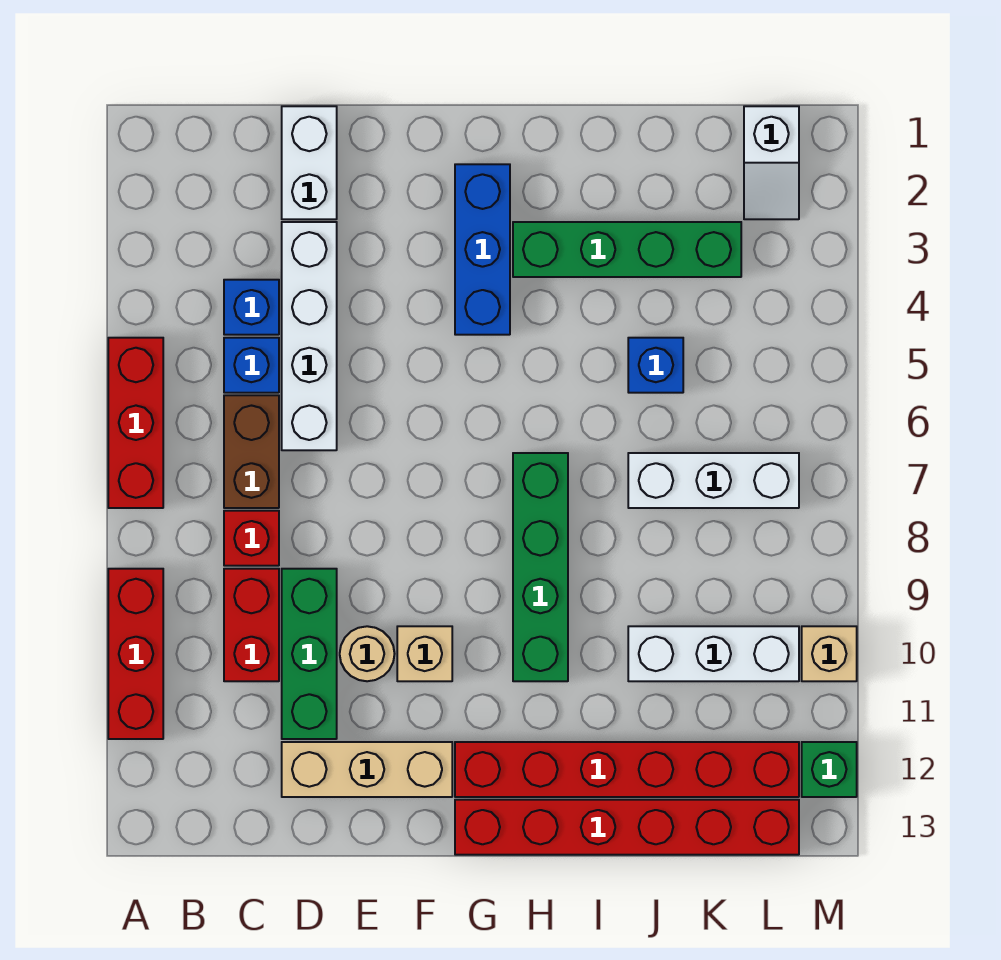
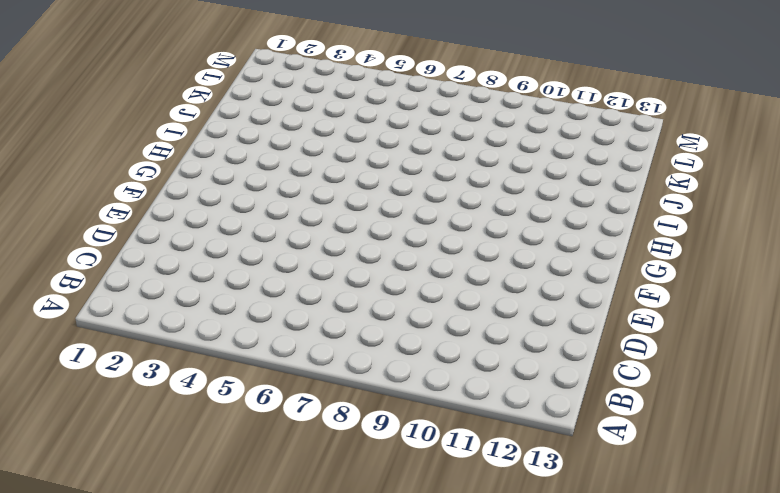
none -> red 1x3 brick [108,338,163,508]
none -> red 1x3 brick [108,569,163,739]
none -> blue 1x1 brick [224,280,279,335]

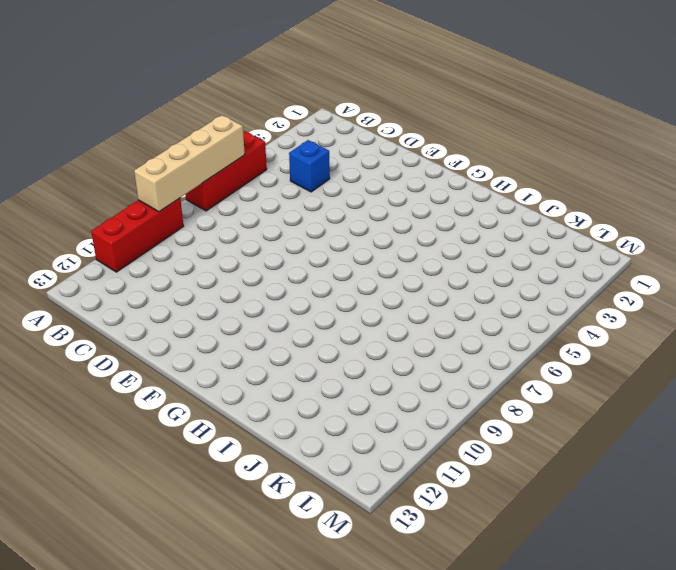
tan 1x4 brick [134,115,245,212] -> none
none -> blue 1x1 brick [224,338,279,393]
none -> brown 1x2 brick [224,395,279,508]
none -> red 1x1 brick [224,511,279,566]

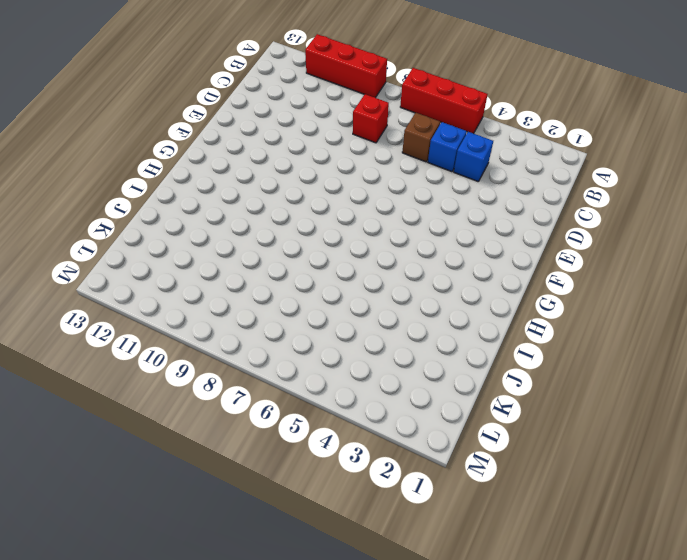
brown 1x1 brick [402,113,440,162] -> brown 1x2 brick [224,395,279,508]
none -> red 1x2 brick [224,569,279,681]
none -> white 1x2 brick [282,106,337,219]
none -> white 1x4 brick [282,222,337,450]

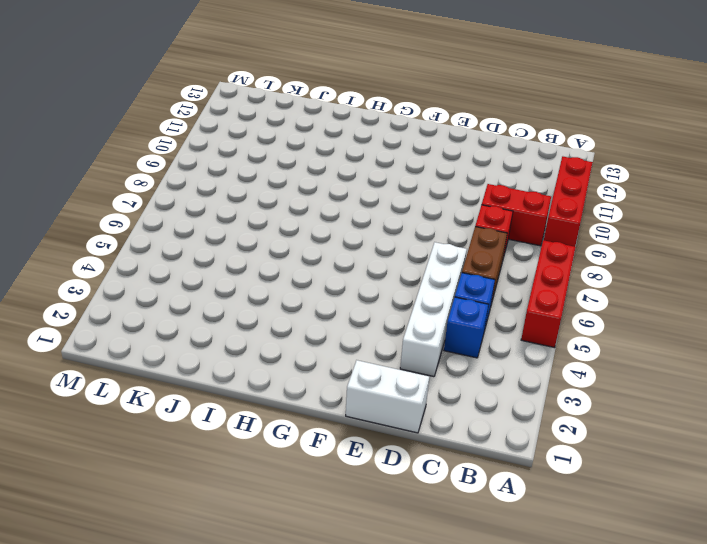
red 1x2 brick [482,184,551,246] -> red 1x2 brick turned to [224,569,279,681]
white 1x2 brick [346,360,429,433] -> white 1x2 brick turned to [282,106,337,219]
none -> green 1x3 brick [282,569,337,739]
none -> tan 1x3 brick [282,742,452,797]
none -> tan 1x1 round brick [340,626,395,681]

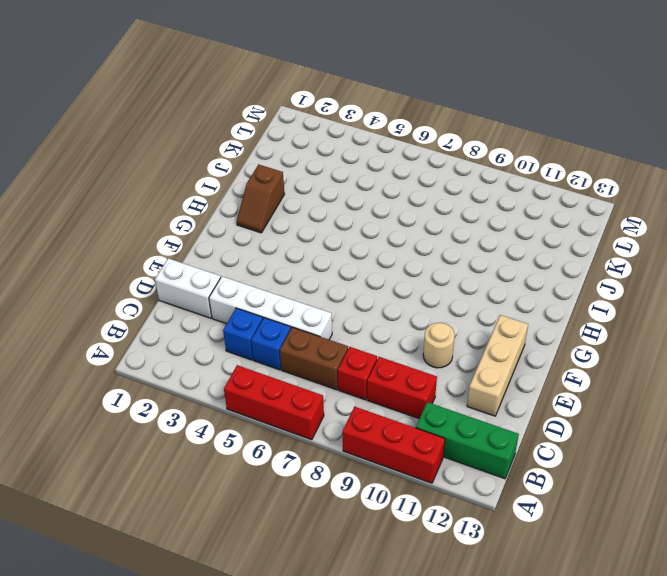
green 1x3 brick [416,402,519,479] -> green 1x3 brick moved to [282,569,337,739]
brown 1x2 slope [237,164,284,233] -> none
none -> tan 1x1 brick [397,626,452,681]
none -> blue 1x3 brick [455,164,510,335]
none -> red 1x6 brick [455,742,799,797]

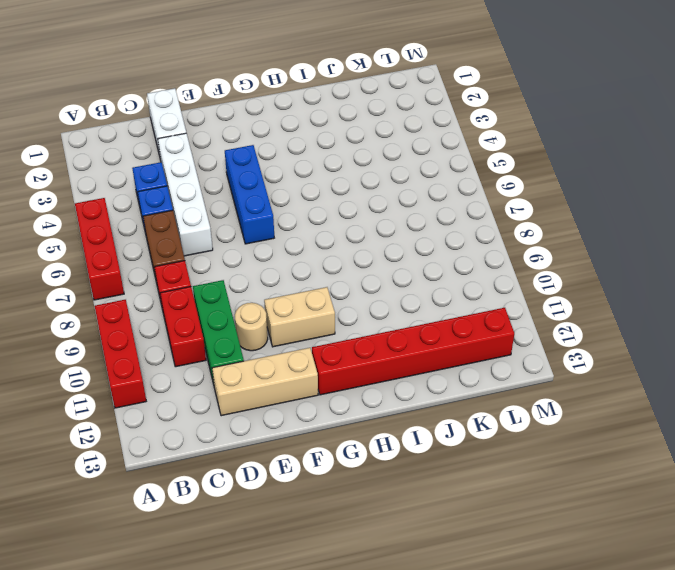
blue 1x3 brick [225,145,274,244] -> blue 1x3 brick moved to [455,164,510,335]
tan 1x2 brick [264,287,335,347] -> tan 1x1 brick [397,626,452,681]
none -> red 1x6 brick [455,800,799,855]
none -> green 1x4 brick [513,222,741,277]
none -> green 1x4 brick [513,453,568,681]

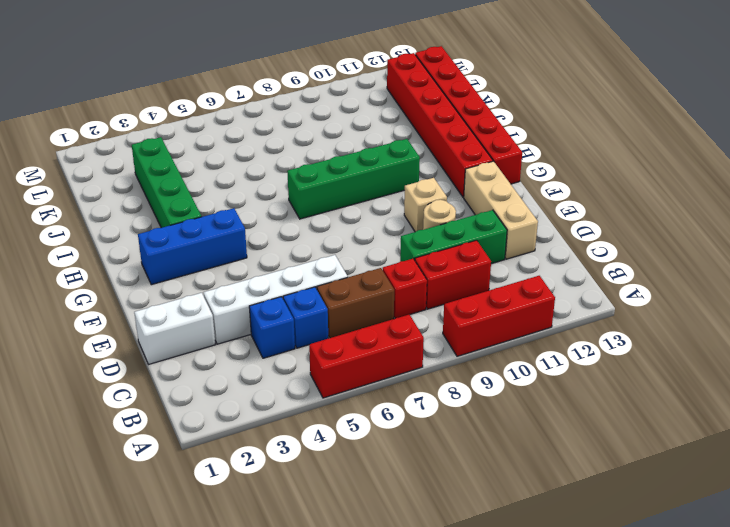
none -> blue 1x1 brick [628,338,683,393]
none -> white 1x3 brick [628,453,799,508]
none -> white 1x3 brick [628,626,799,681]

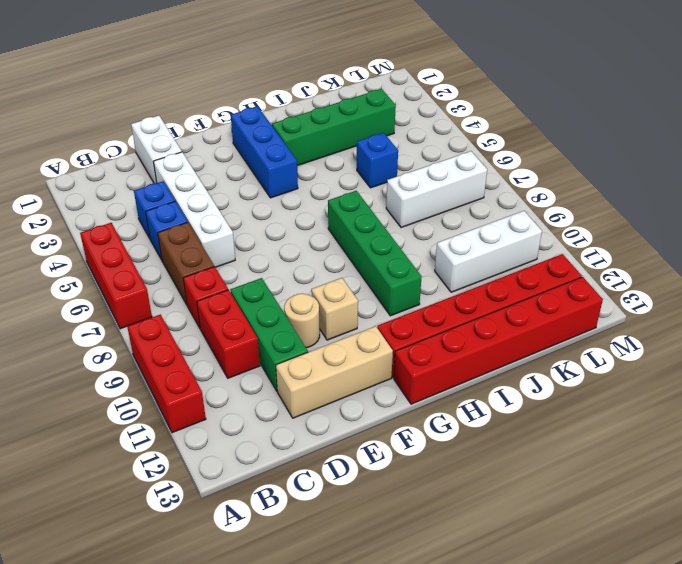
none -> white 1x2 slope [744,106,799,219]
none -> tan 1x1 brick [802,626,857,681]
none -> green 1x1 brick [802,742,857,797]

